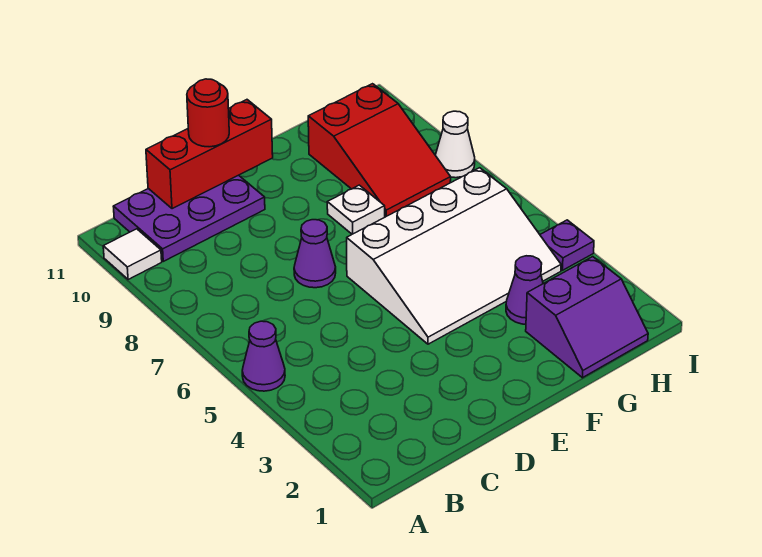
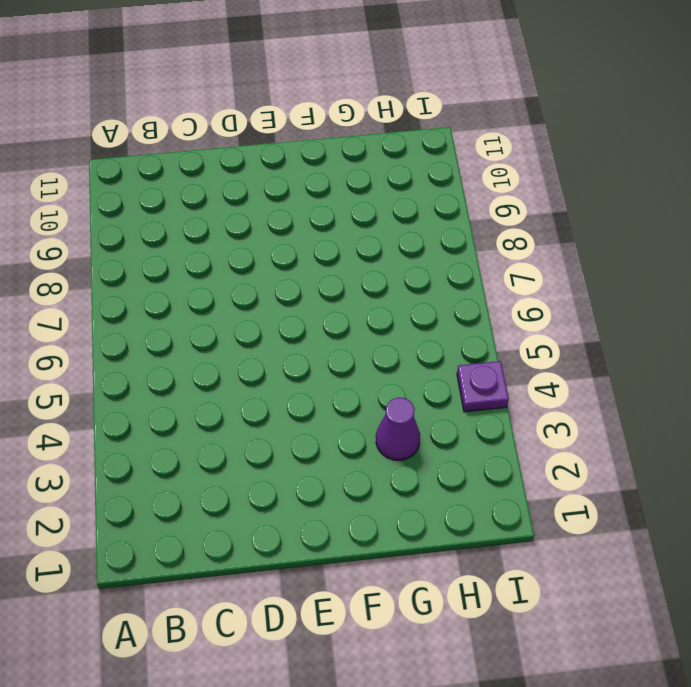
none -> purple 1x1 cone [242,321,285,391]
none -> white 1x1 tile [103,229,162,280]
none -> purple 2x3 plate [113,175,265,261]

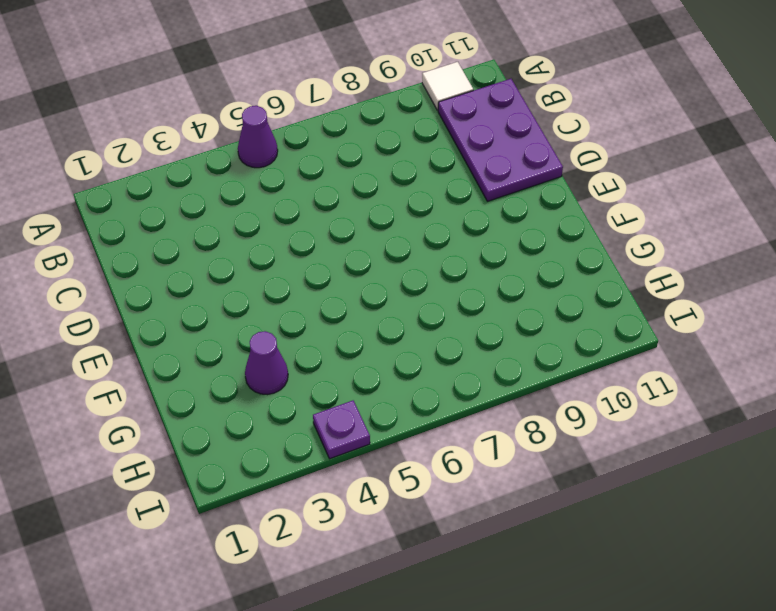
none -> purple 1x1 cone [294,220,336,288]
none -> white 3x4 slope [347,168,561,344]
none -> white 1x1 plate [327,185,385,234]

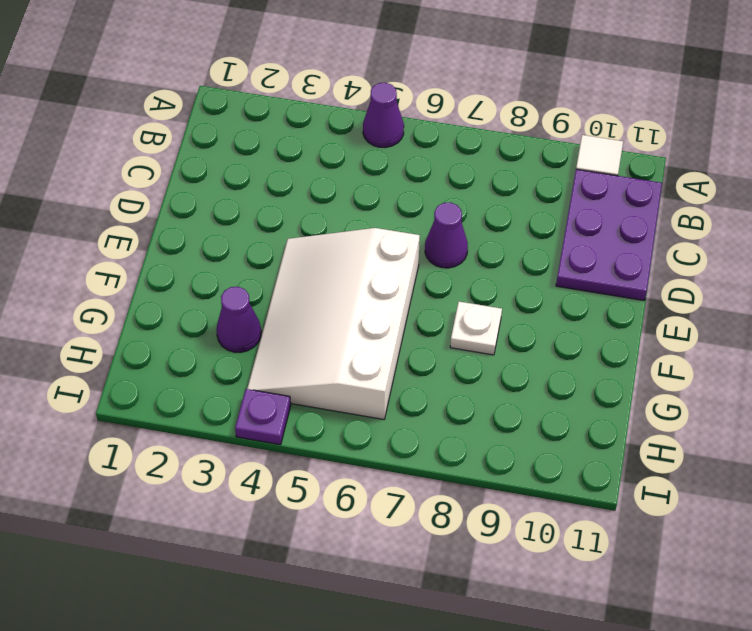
none -> purple 2x2 slope [526,257,648,378]
none -> red 2x3 slope [308,84,451,217]
none -> white 1x1 cone [435,111,475,178]

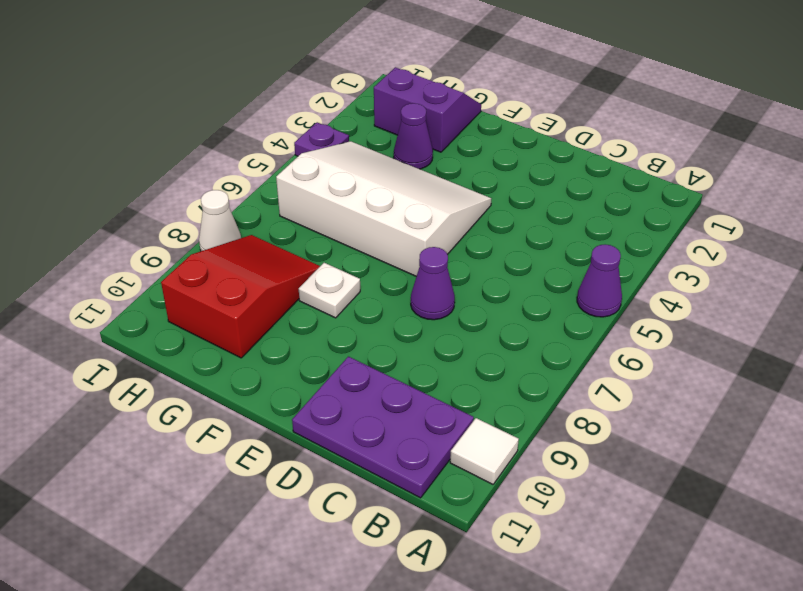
none -> red 1x3 brick [146,100,273,209]
none -> red 1x1 round brick [187,79,229,147]

